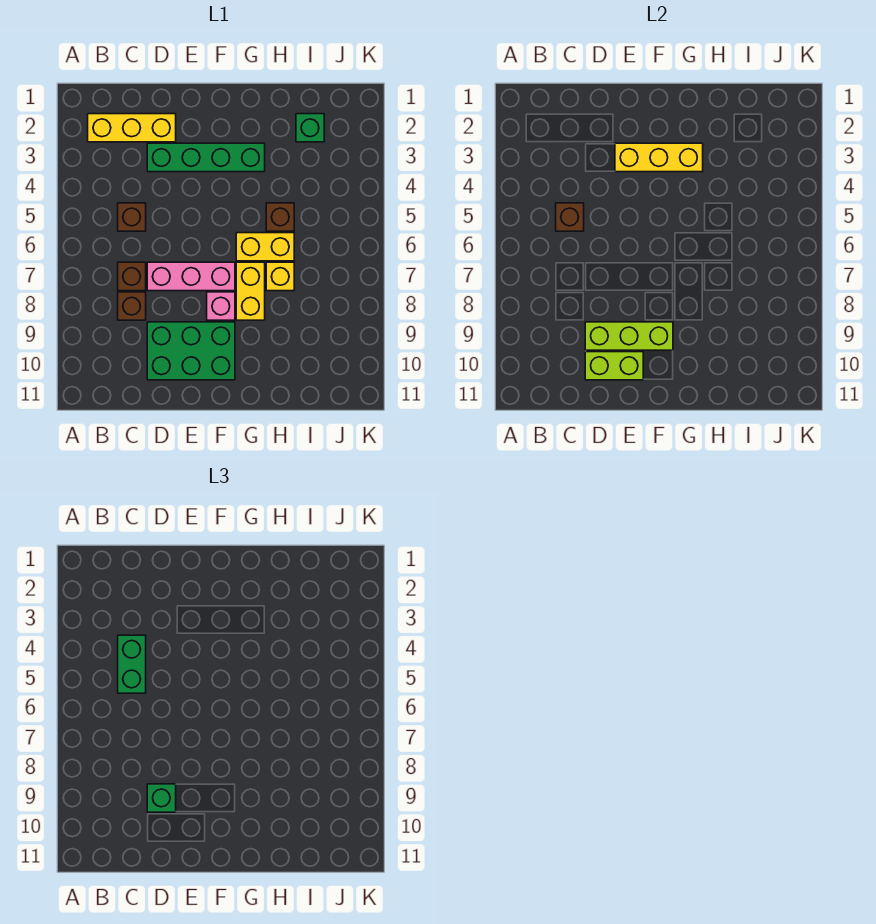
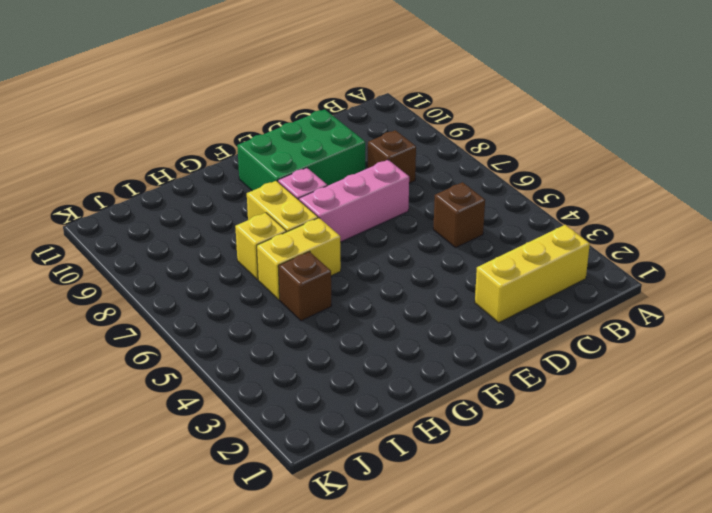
none -> brown 1x1 brick [118,262,146,291]
none -> green 1x4 brick [147,143,265,172]
none -> green 1x1 brick [296,114,324,142]

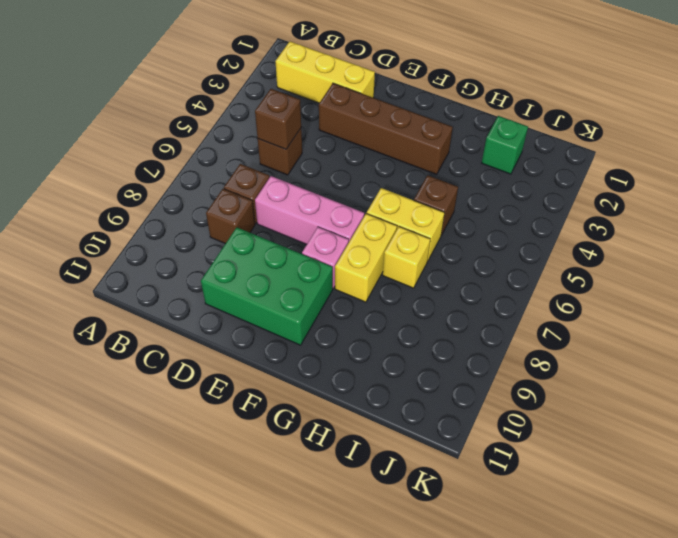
brown 1x4 brick [319,83,453,174] -> green 1x4 brick [147,143,265,172]
none -> lime 1x3 brick [585,322,673,350]
none -> lime 1x2 brick [585,352,643,380]
none -> yellow 1x3 brick [615,143,703,172]

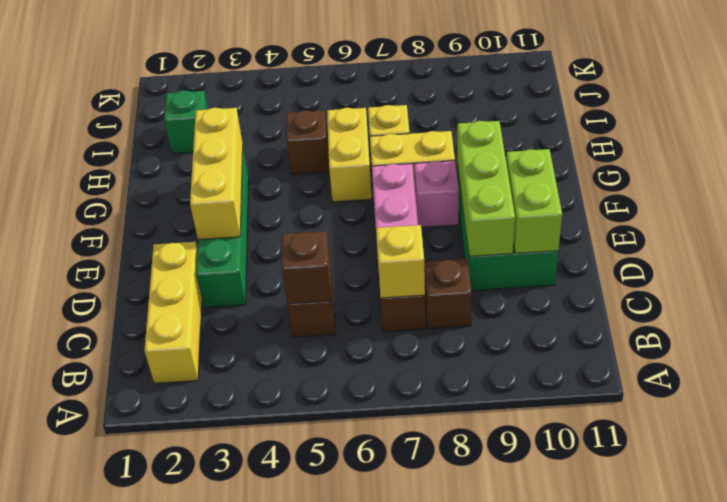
yellow 1x1 brick [376,225,425,298] -> none
none -> green 1x2 brick [118,635,146,693]
none -> green 1x1 brick [147,784,176,812]

